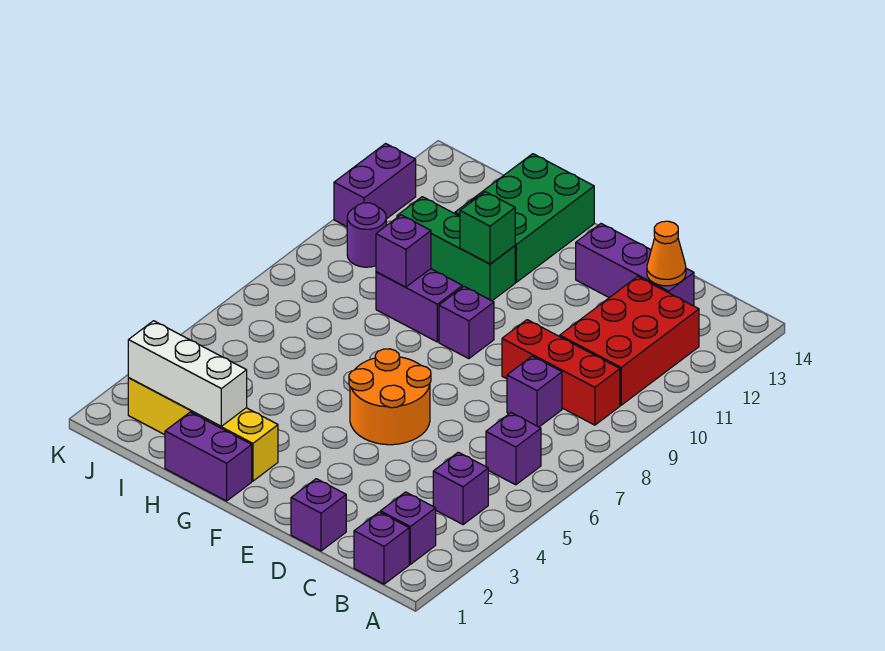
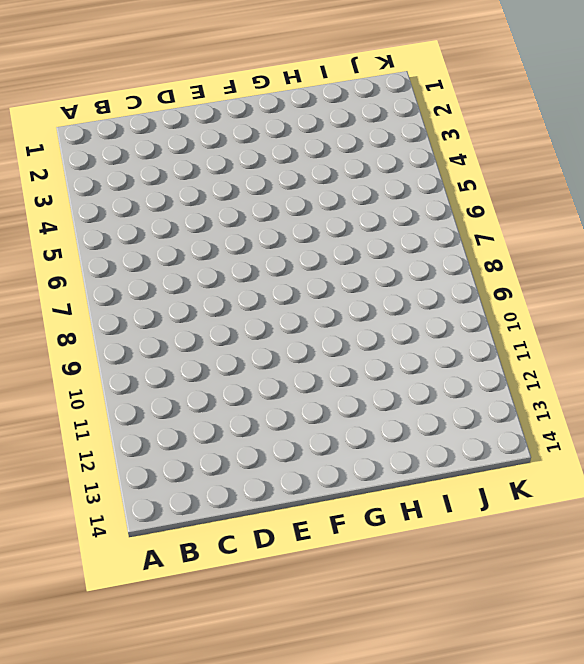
none -> purple 1x1 brick [354,512,409,584]
none -> purple 1x1 brick [380,492,436,564]
none -> purple 1x1 brick [433,452,488,525]

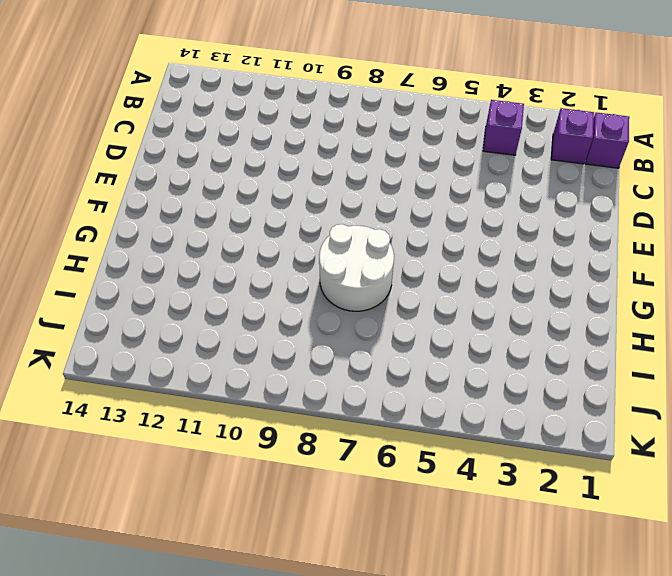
white 2x2 round brick [319,224,394,311] -> none
none -> purple 1x1 brick [486,413,541,485]
none -> red 1x3 brick [502,320,620,425]
none -> red 2x3 brick [560,277,699,405]

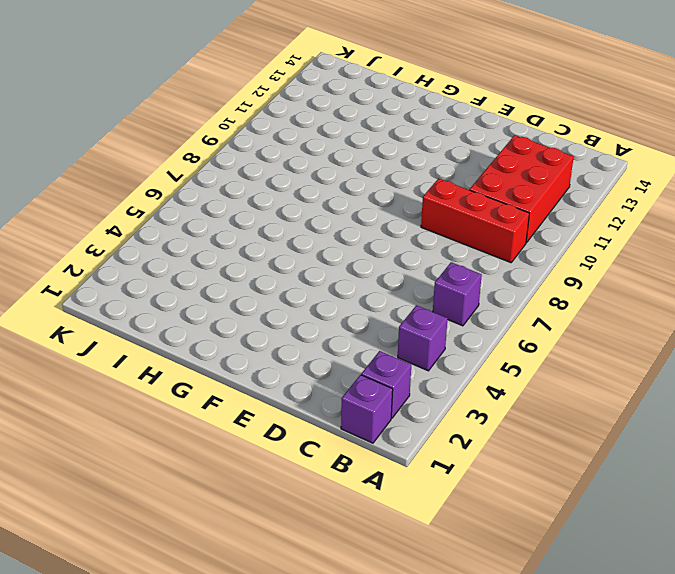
none -> purple 1x1 brick [507,356,562,427]
none -> purple 1x3 brick [576,224,694,306]
none -> purple 1x1 brick [291,479,346,551]

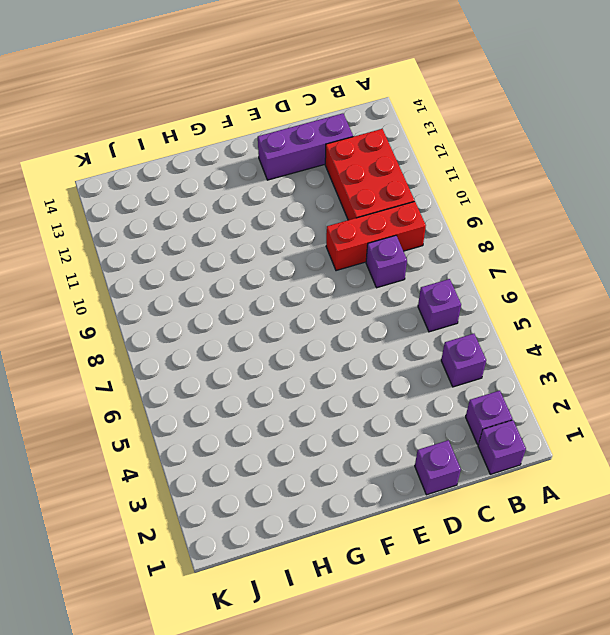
none -> orange 2x2 round brick [349,349,431,445]
none -> purple 1x1 brick [439,286,494,359]
none -> purple 1x2 brick [165,412,252,501]

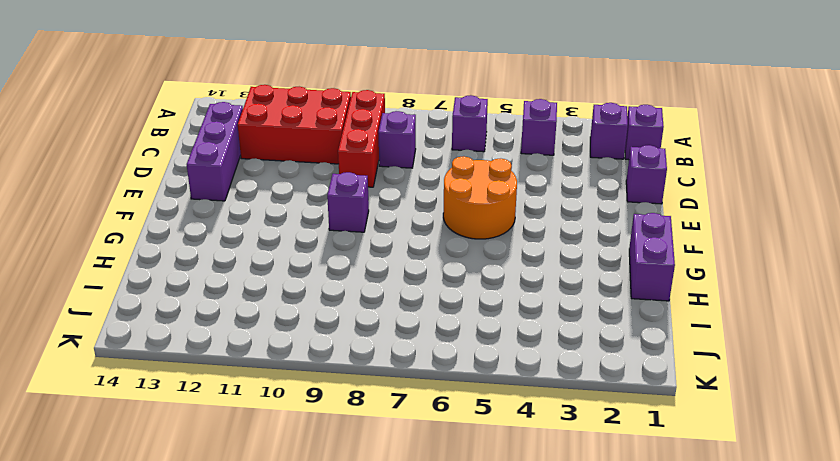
none -> yellow 1x4 brick [128,378,278,481]
none -> purple 1x2 brick [376,269,462,342]
none -> green 1x3 brick [397,197,515,301]

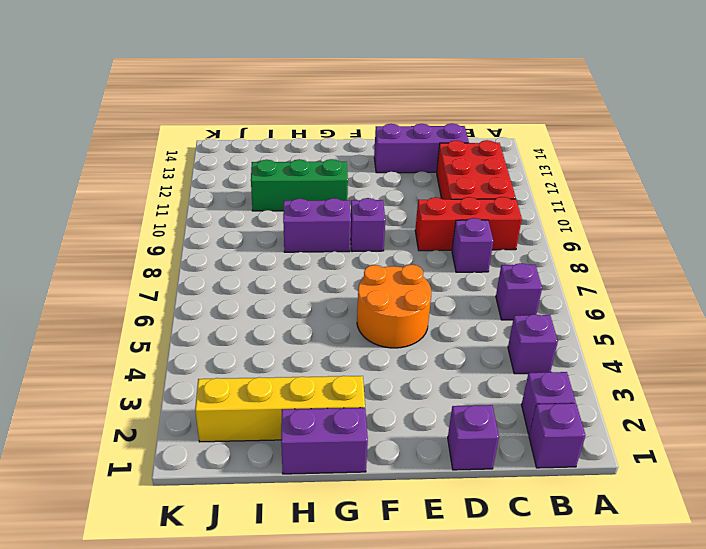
none -> green 2x3 brick [455,154,594,282]
none -> purple 1x1 round brick [347,203,386,267]
none -> purple 1x2 brick [334,144,416,227]

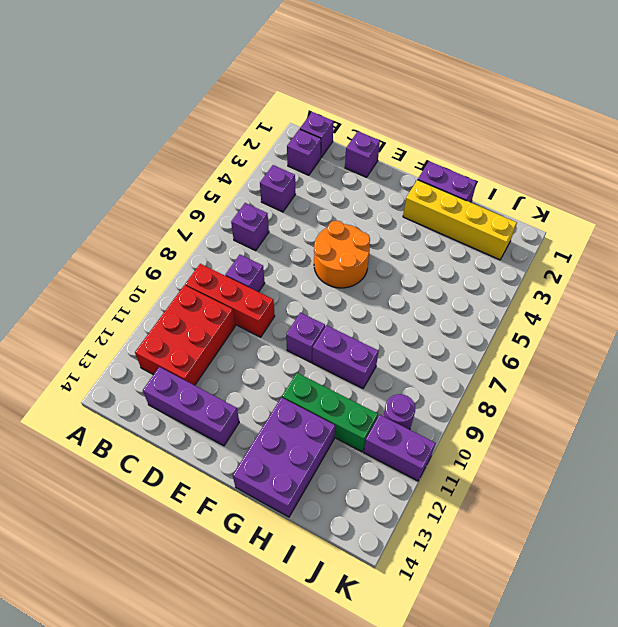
purple 2x3 brick [233,398,335,517] -> green 2x3 brick [455,154,594,282]
purple 1x2 brick [364,415,436,481] -> purple 1x2 brick turned to [334,144,416,227]
none -> orange 1x1 cone [647,221,686,286]
none -> green 1x1 brick [460,192,515,264]
none -> white 1x3 brick [128,321,247,426]

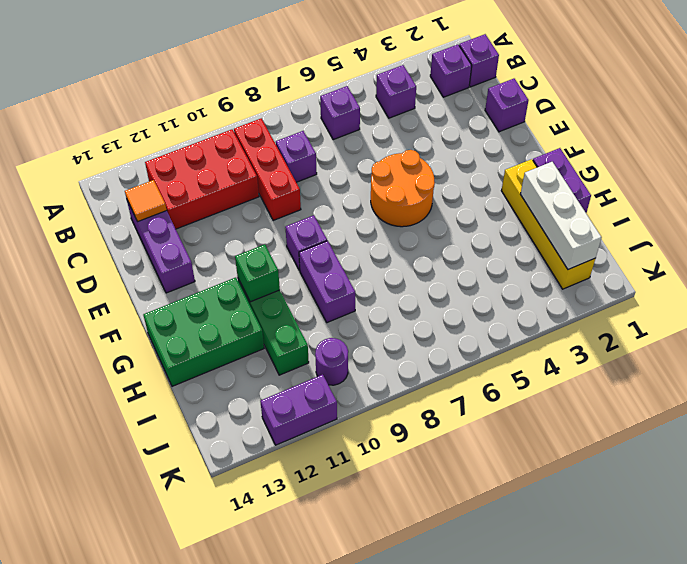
orange 1x1 tile [125,180,167,222] -> orange 1x1 cone [647,221,686,286]
none -> purple 1x1 brick [376,215,431,287]

